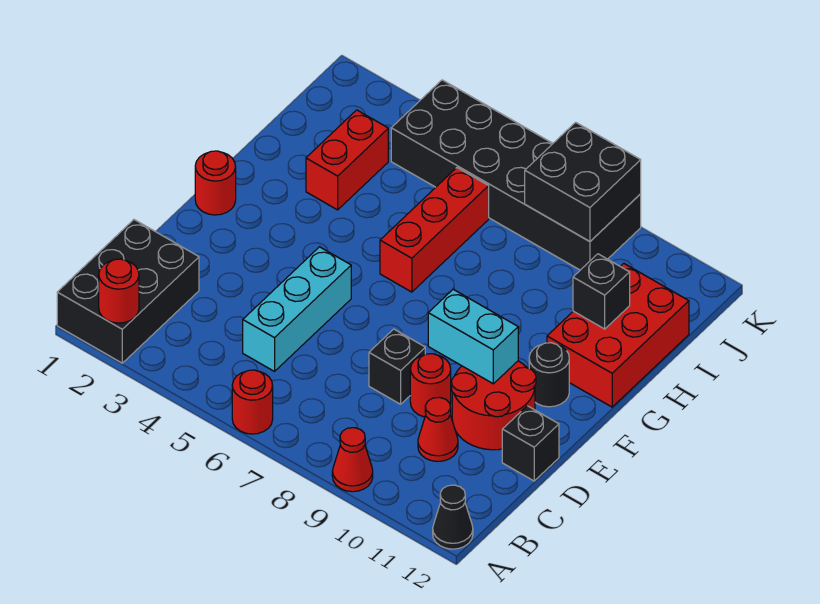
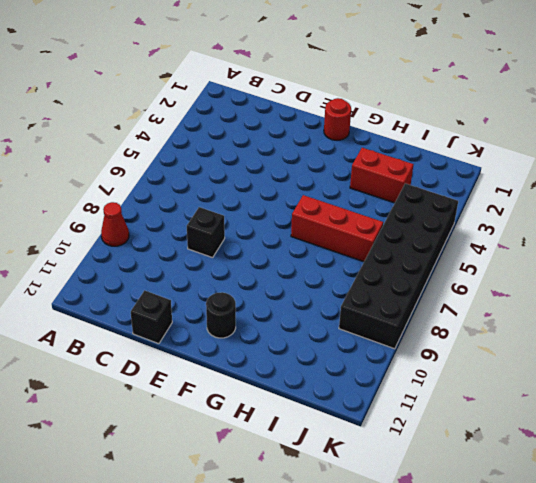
none -> black 2x3 brick [57,220,199,363]
none -> red 1x1 round brick [232,370,273,434]
none -> black 1x1 cone [433,485,473,549]

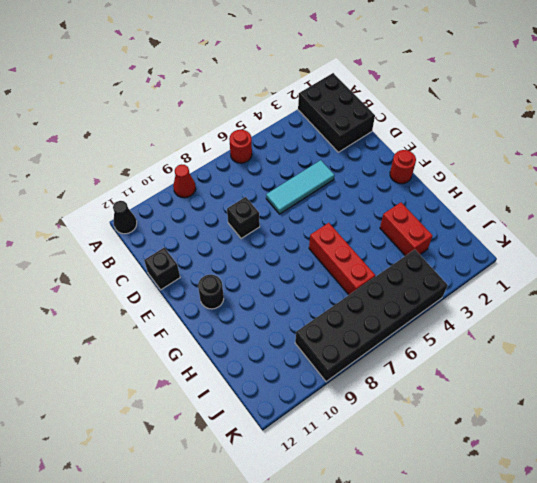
cyan 1x3 tile [266,160,334,214] -> cyan 1x3 brick [243,247,351,371]
none -> red 1x1 cone [418,397,458,462]
none -> red 1x1 round brick [410,354,451,417]
none -> red 2x2 round brick [451,361,536,450]

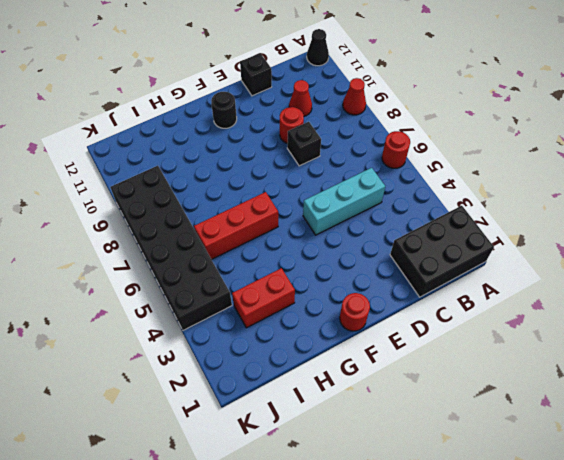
none -> red 2x2 round brick [451,361,536,450]
none -> red 2x3 brick [547,263,689,407]
none -> red 1x1 round brick [99,259,139,323]

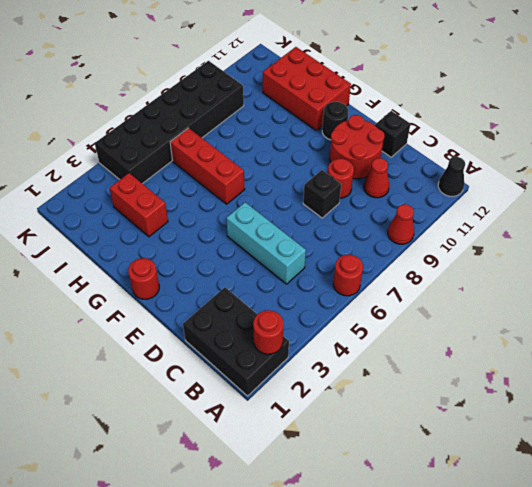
none -> cyan 1x2 brick [428,289,518,384]
none -> black 1x1 brick [573,254,630,329]
none -> black 2x2 brick [525,122,641,241]

